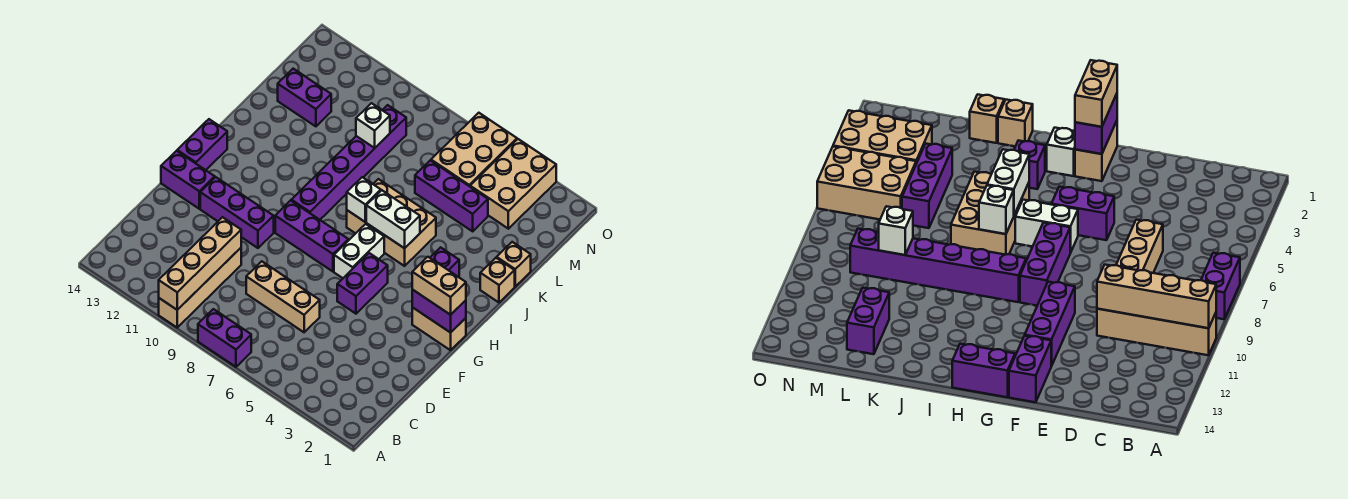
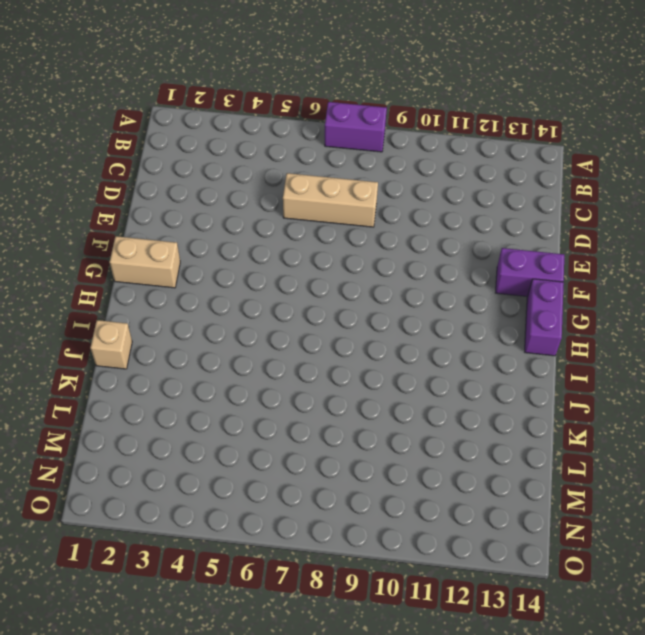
none -> tan 1x4 brick [159,248,241,327]
none -> purple 1x2 brick [337,253,388,314]
none -> purple 1x3 brick [200,177,274,248]

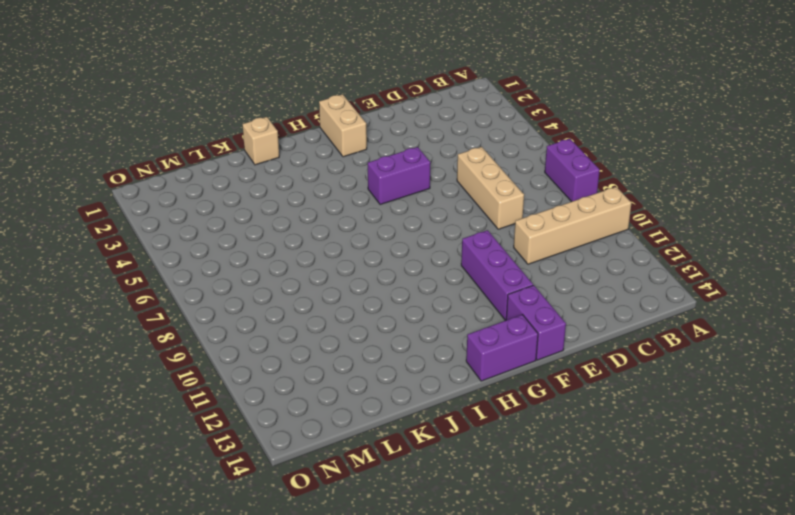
none -> white 1x2 brick [334,224,384,278]
none -> purple 1x3 brick [275,200,348,271]
none -> white 1x1 brick [1047,128,1075,176]

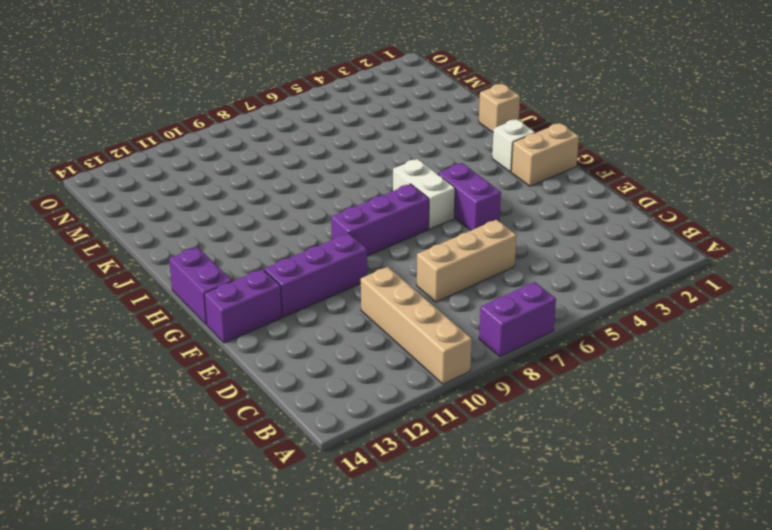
none -> purple 1x6 brick [291,105,406,220]
none -> purple 1x1 brick [430,247,459,277]
none -> tan 2x3 brick [347,179,436,266]

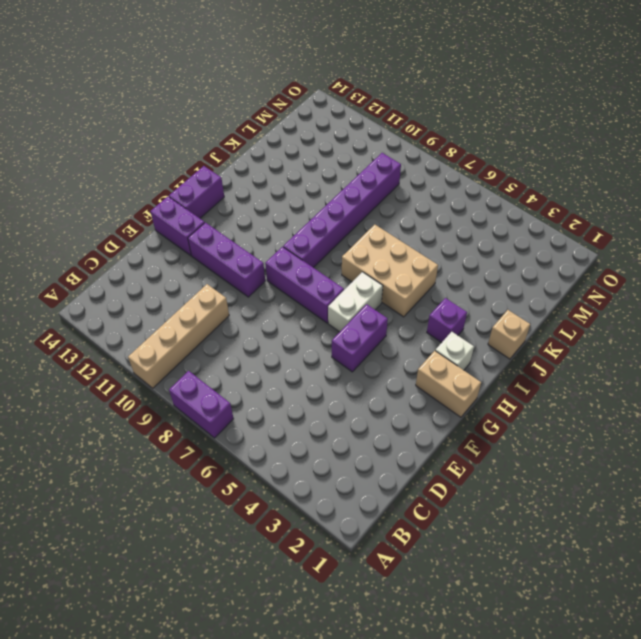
none -> tan 1x3 brick [246,261,320,332]
none -> tan 1x1 brick [497,242,531,287]
none -> purple 1x3 brick [415,160,488,231]

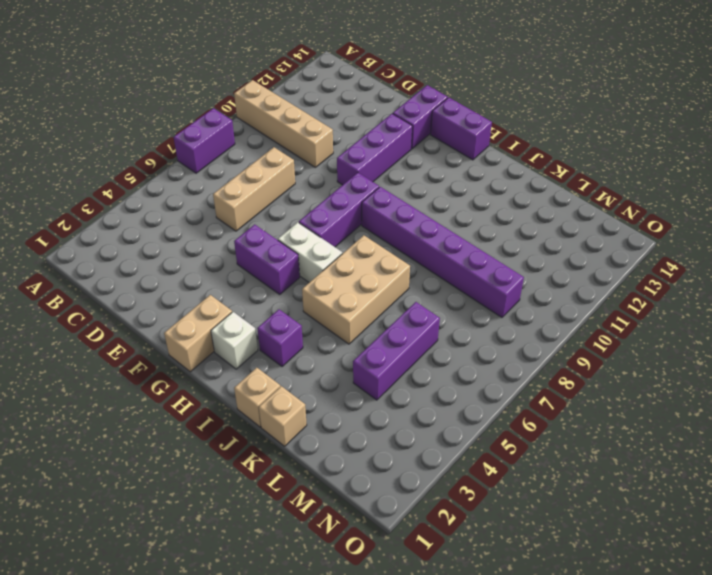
none -> purple 1x2 brick [278,69,331,126]
none -> tan 2x3 brick [470,139,556,229]
none -> tan 2x3 brick [431,113,517,186]

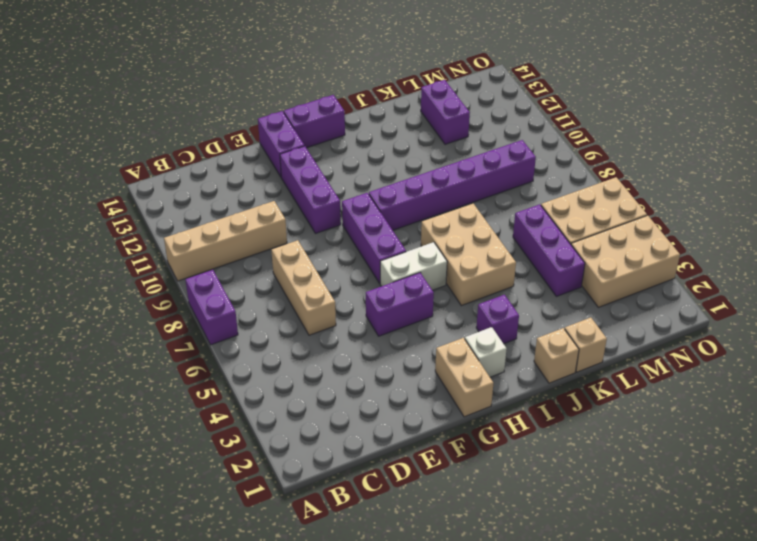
none -> tan 1x4 brick [159,217,241,310]
none -> purple 1x2 brick [412,290,466,333]
none -> white 1x2 brick [366,190,420,248]

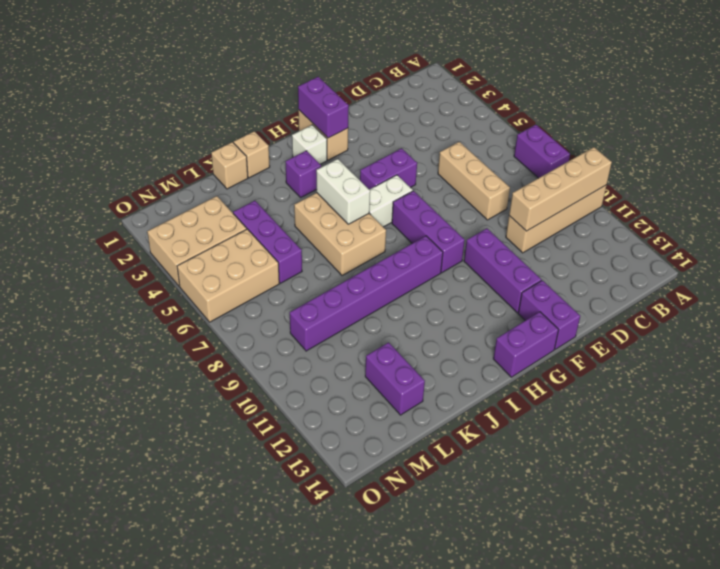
none -> white 1x1 brick [347,177,381,222]
none -> white 1x1 brick [356,103,390,148]
none -> tan 1x2 brick [412,257,466,315]

